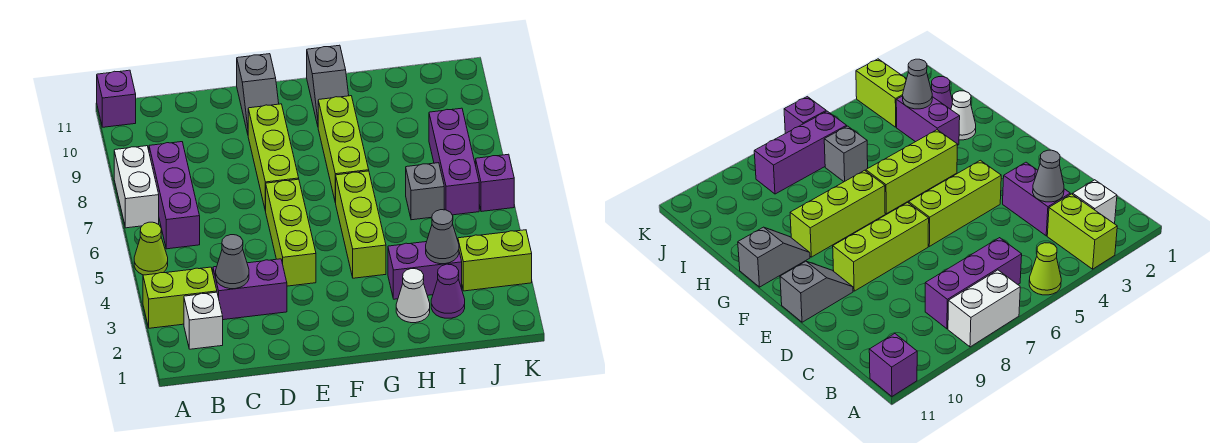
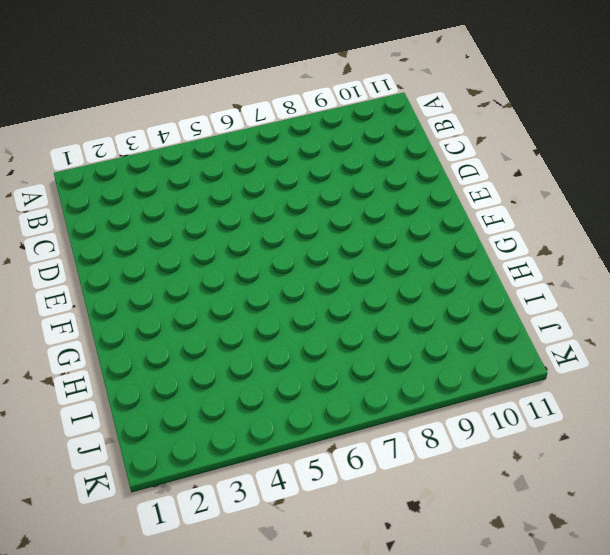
none -> lime 1x2 brick [143,267,217,328]
none -> lime 1x1 cone [134,222,168,275]
none -> white 1x2 brick [114,146,159,228]

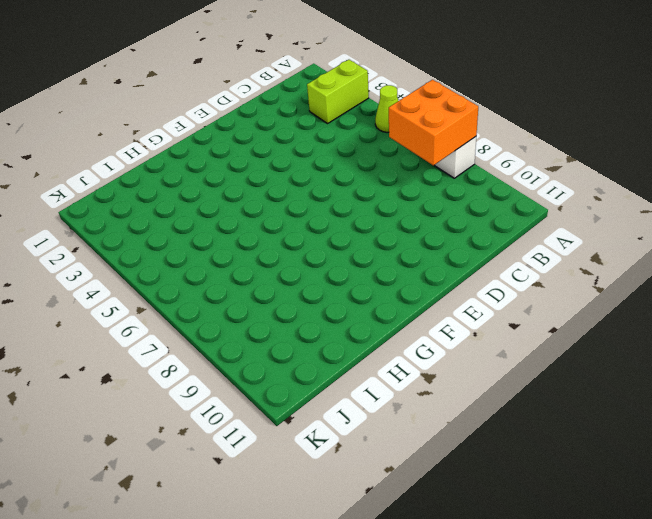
orange 2x2 brick [389,80,478,165] -> none
none -> purple 1x1 brick [97,70,136,127]
none -> white 1x1 brick [184,292,223,349]
none -> purple 1x3 brick [149,142,200,249]

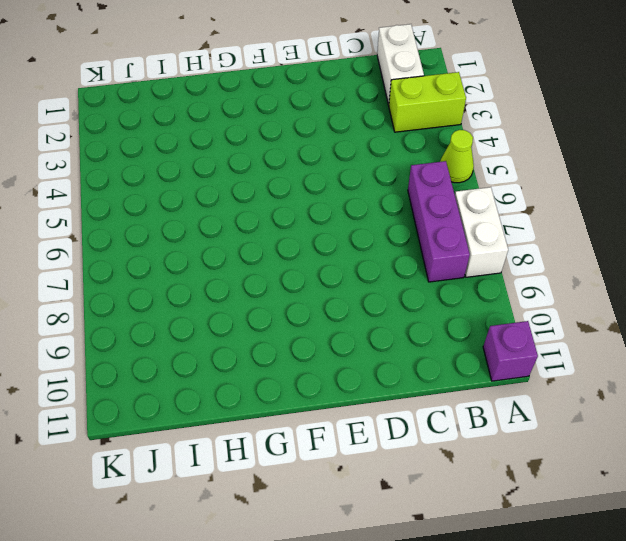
white 1x2 brick [377,24,424,105] -> white 1x1 brick [184,292,223,349]
none -> purple 1x2 brick [213,259,287,320]
none -> lime 1x3 brick [266,179,316,286]
none -> lime 1x3 brick [248,104,299,211]

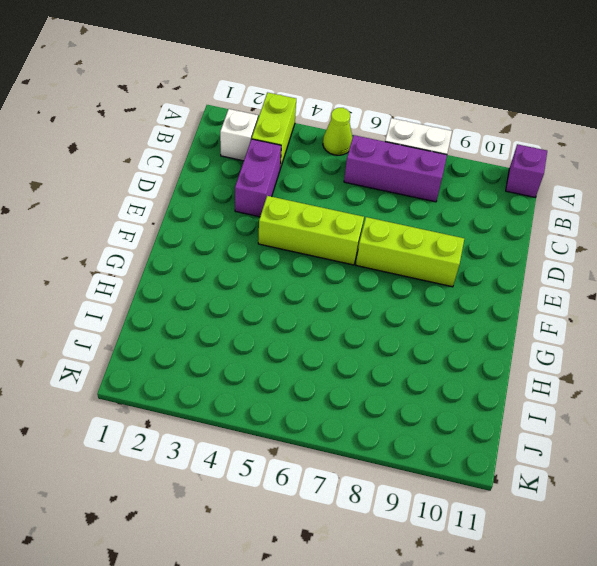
none -> grey 1x2 slope [237,54,279,134]
none -> lime 1x3 brick [336,171,386,278]
none -> lime 1x3 brick [318,96,369,203]

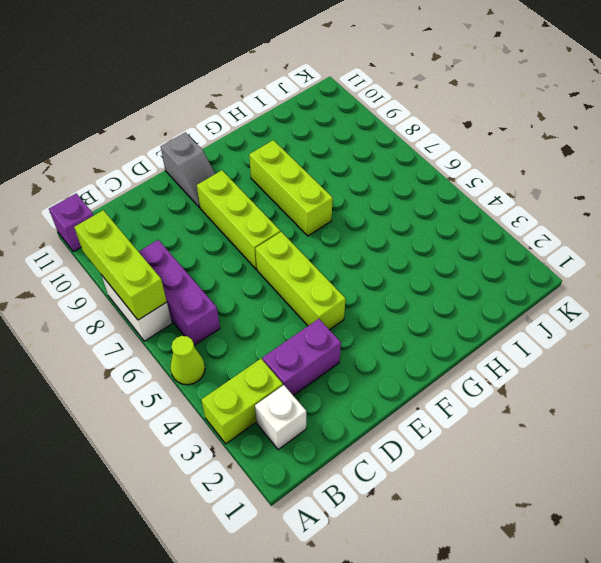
lime 1x3 brick [74,210,167,320] -> lime 1x3 brick moved to [336,171,386,278]
none -> grey 1x2 slope [307,45,349,126]
none -> white 1x1 cone [396,269,430,323]
none -> purple 1x2 brick [388,242,462,299]

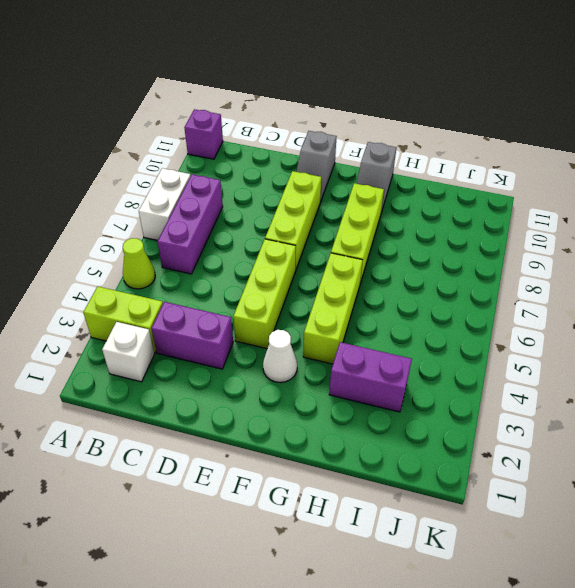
white 1x1 cone [263,330,297,383] -> white 1x1 cone moved to [396,269,430,323]
none -> purple 1x1 cone [431,264,465,318]
none -> grey 1x1 brick [406,163,444,220]
none -> lime 1x2 brick [458,230,532,291]

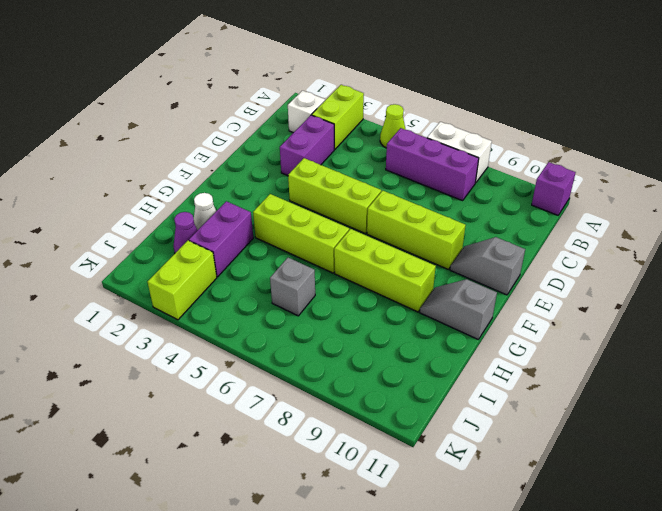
none -> purple 1x3 brick [429,108,479,215]
none -> purple 1x1 brick [476,154,514,212]
none -> grey 1x1 cone [216,235,249,289]

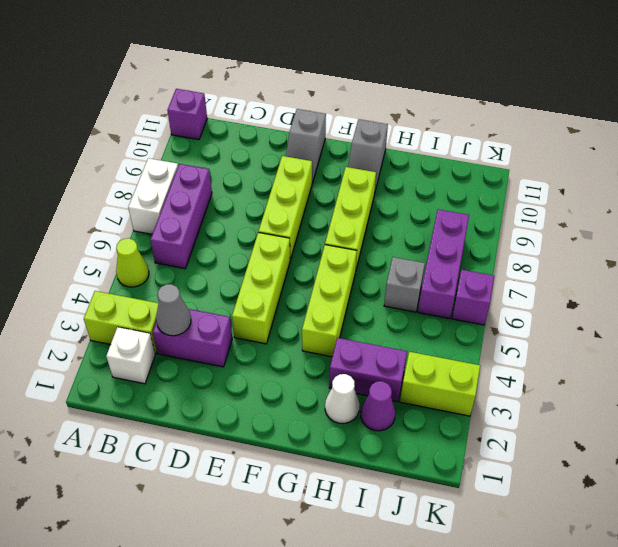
none -> grey 1x1 cone [426,210,459,264]

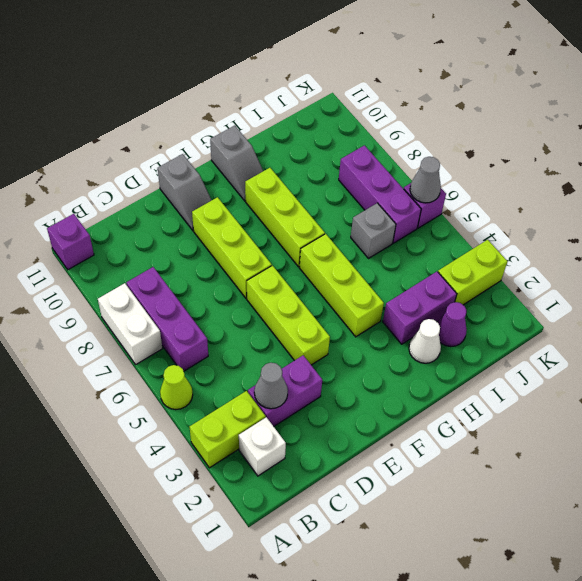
grey 1x1 cone [410,157,441,203] -> grey 1x1 cone moved to [426,210,459,264]

